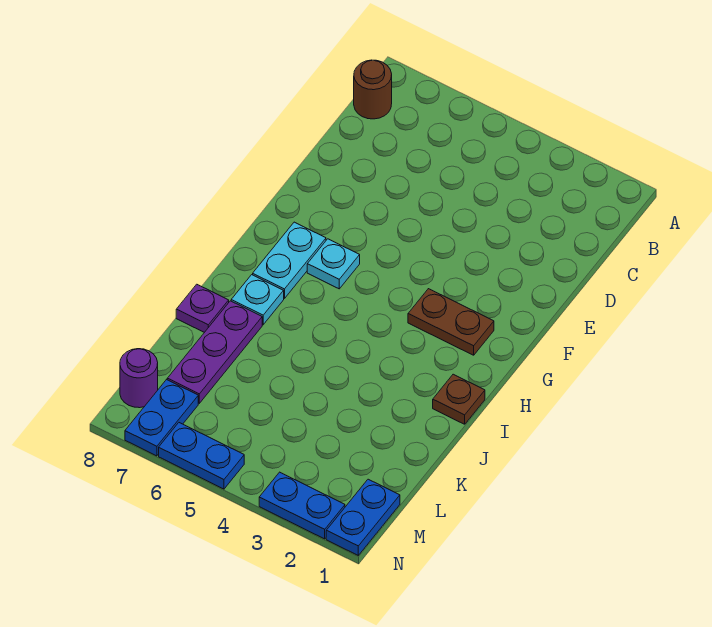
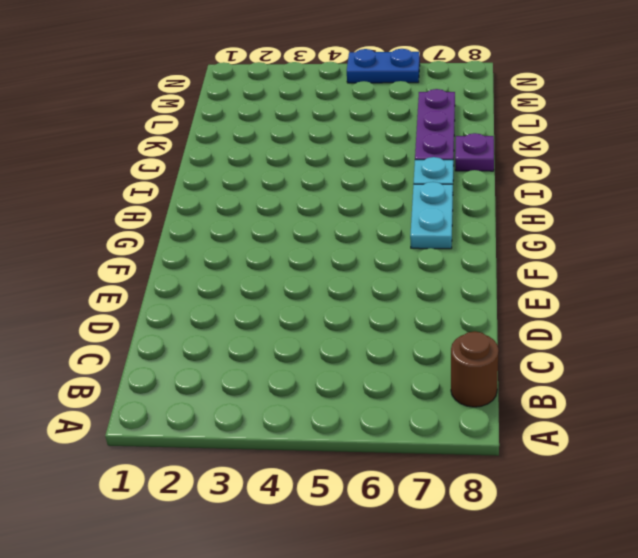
none -> brown 1x2 plate [408,289,494,355]
none -> cyan 1x1 plate [307,239,360,289]
none -> brown 1x1 plate [433,374,485,424]

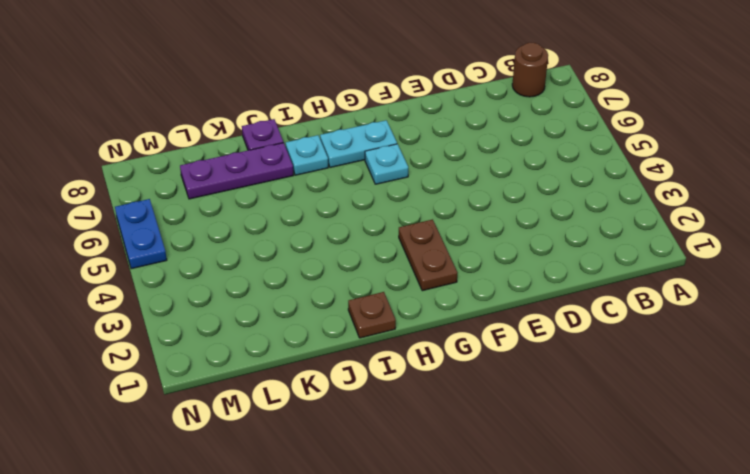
none -> blue 1x2 plate [326,479,400,555]
none -> blue 1x2 plate [125,380,198,456]
none -> purple 1x1 round brick [120,349,158,408]

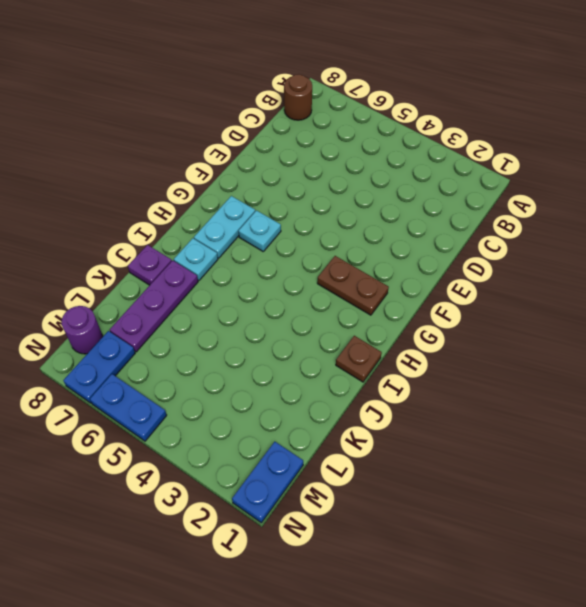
none -> blue 1x2 plate [259,472,345,539]

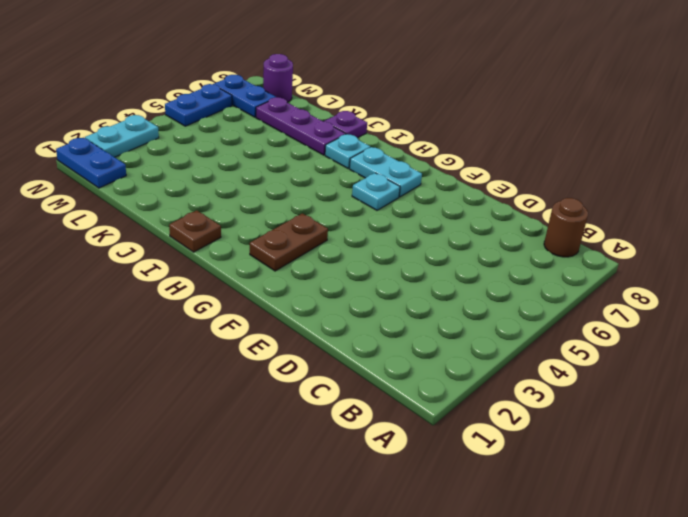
cyan 1x2 plate [85,115,159,157] -> blue 1x2 plate [259,472,345,539]

